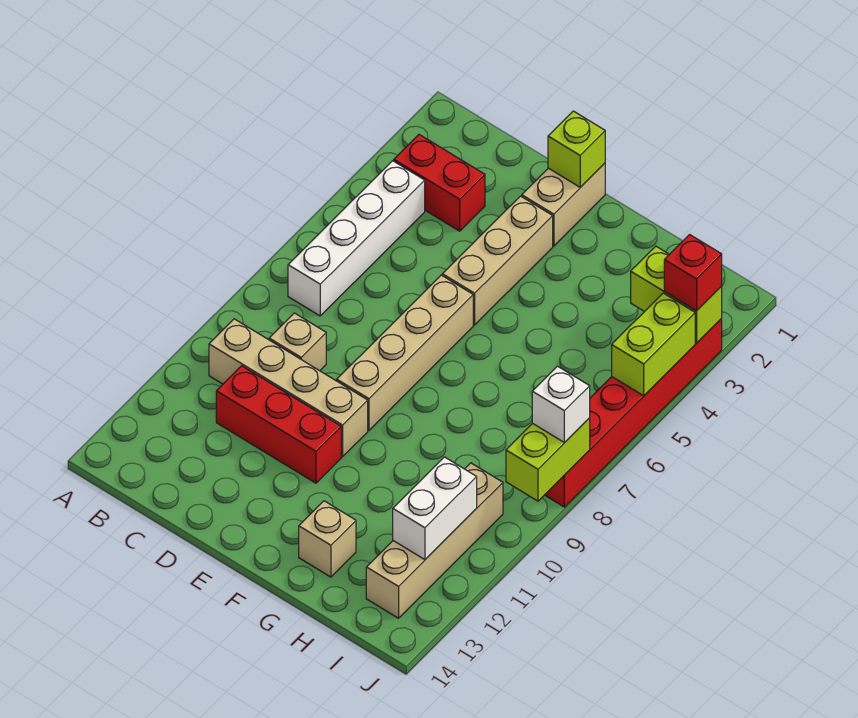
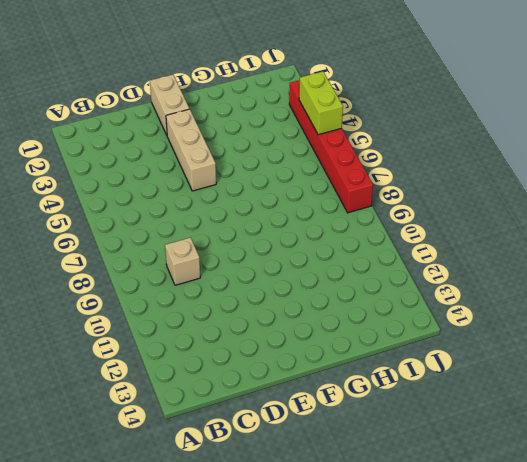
none -> red 1x2 brick [394,135,485,231]
none -> white 1x4 brick [288,161,425,316]
none -> tan 1x4 brick [209,319,368,457]

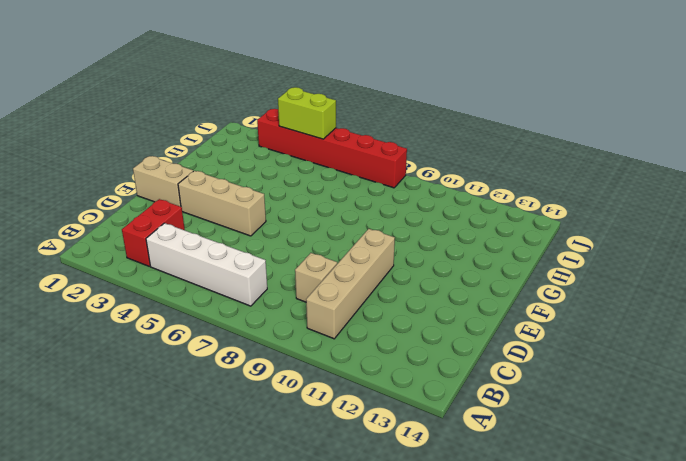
none -> red 1x3 brick [216,366,341,483]
none -> tan 1x4 brick [337,275,473,430]
none -> tan 1x1 brick [299,501,356,577]

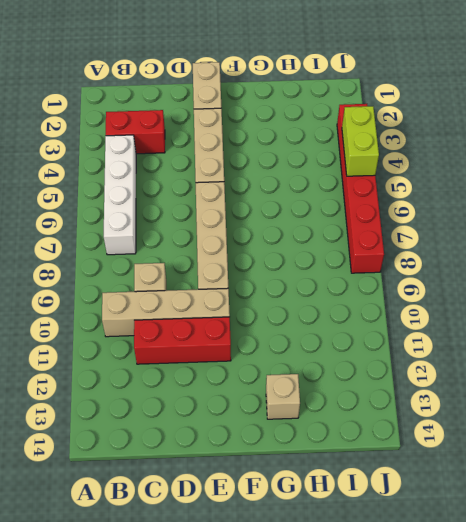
none -> tan 1x4 brick [366,463,503,618]
none -> lime 1x1 brick [548,111,605,187]
none -> lime 1x2 brick [631,246,722,343]

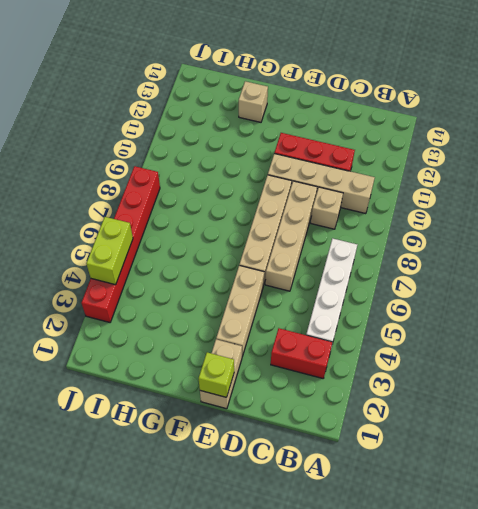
tan 1x4 brick [265,181,317,291] -> tan 1x4 brick moved to [366,463,503,618]
none -> lime 1x2 brick [631,246,722,343]
none -> white 1x2 brick [393,457,477,560]
none -> lime 1x2 brick [506,418,590,501]

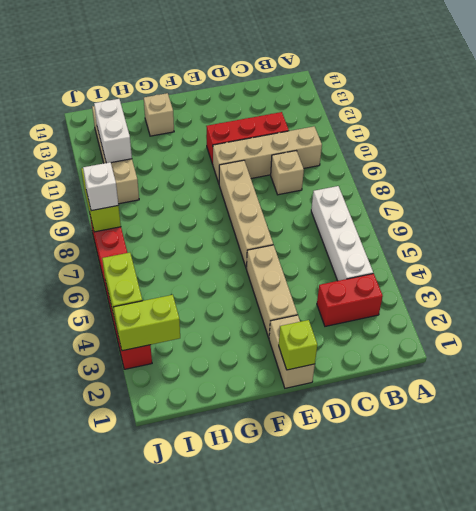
none -> red 1x1 brick [664,235,722,311]

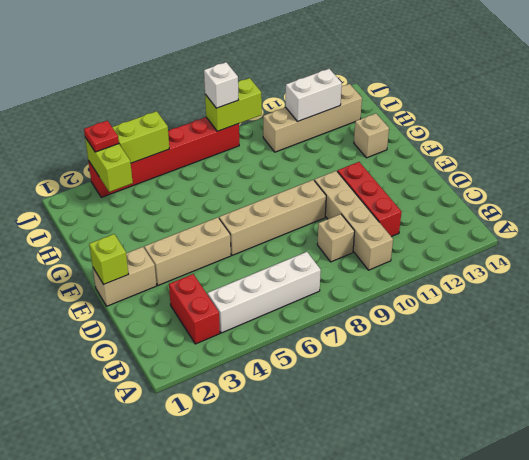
red 1x1 plate [84,121,119,152] -> red 1x1 brick [664,235,722,311]

